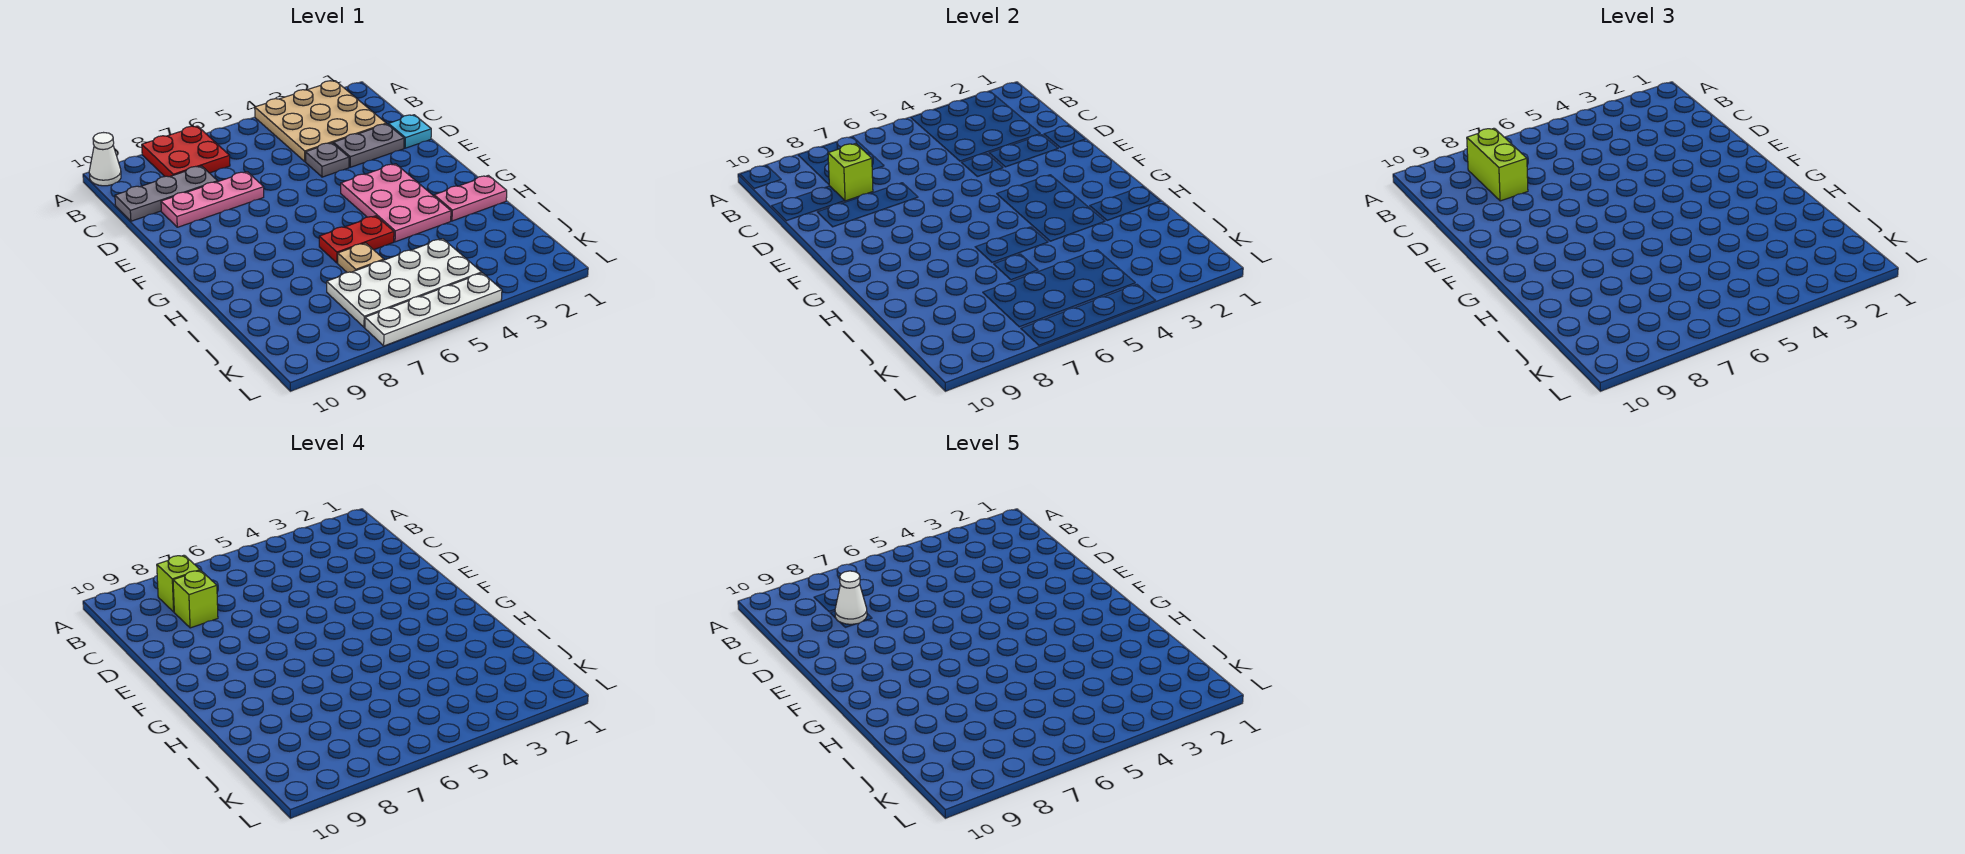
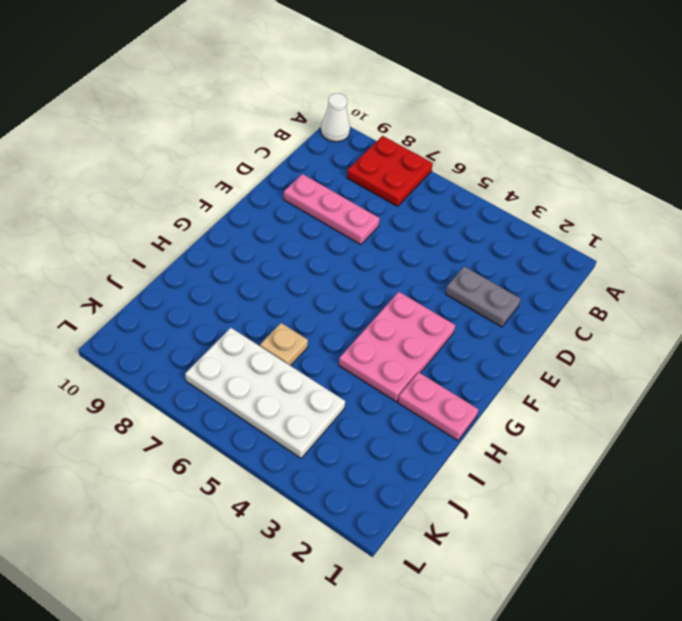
none -> tan 3x3 plate [255,81,386,161]
none -> grey 1x3 plate [115,166,218,221]
none -> cyan 1x1 plate [388,115,431,148]

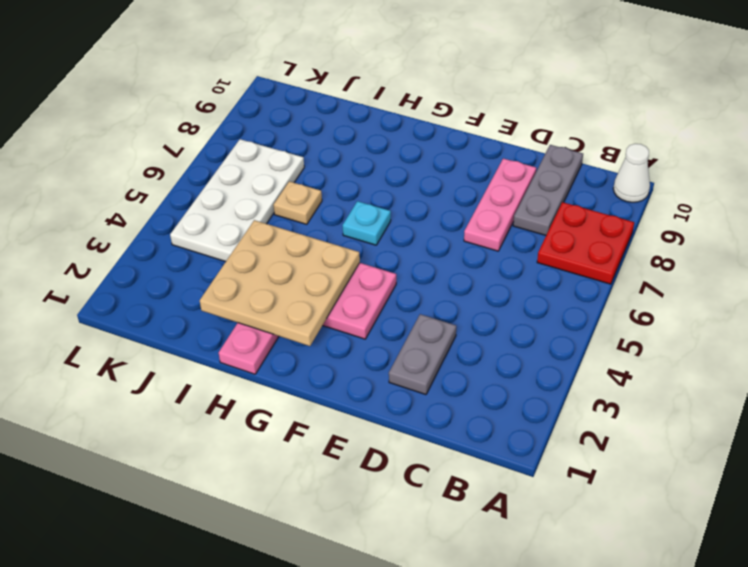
tan 3x3 plate [200,220,360,346] -> tan 3x3 plate moved to [255,81,386,161]
cyan 1x1 plate [343,201,391,245] -> cyan 1x1 plate moved to [388,115,431,148]
none -> grey 1x1 plate [306,143,349,177]
none -> red 1x2 plate [319,216,394,263]
none -> white 1x4 plate [365,273,502,346]

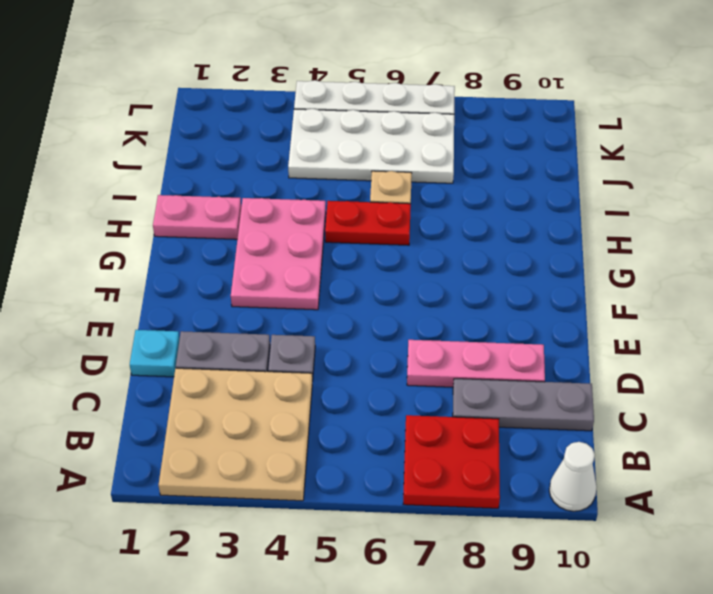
none -> lime 1x1 brick [828,144,873,201]
none -> lime 1x2 brick [1467,128,1528,201]
none -> lime 1x1 brick [157,555,200,612]

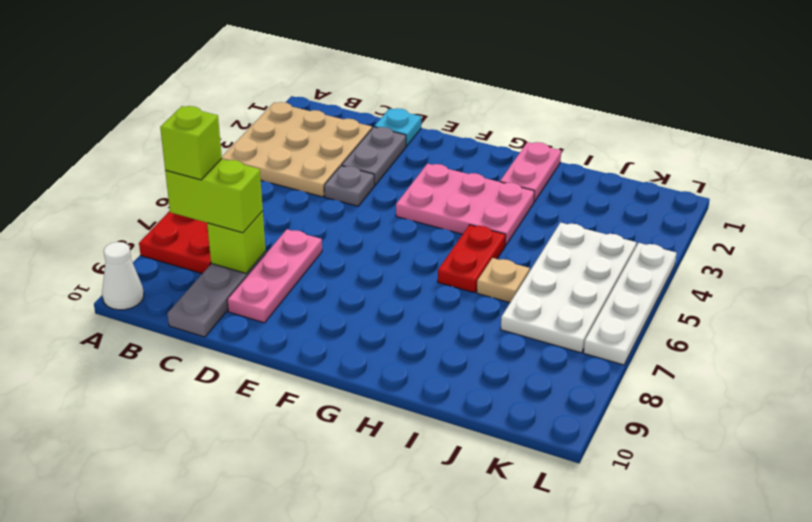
none -> lime 1x1 brick [173,571,218,628]
none -> white 1x1 cone [835,571,867,624]

